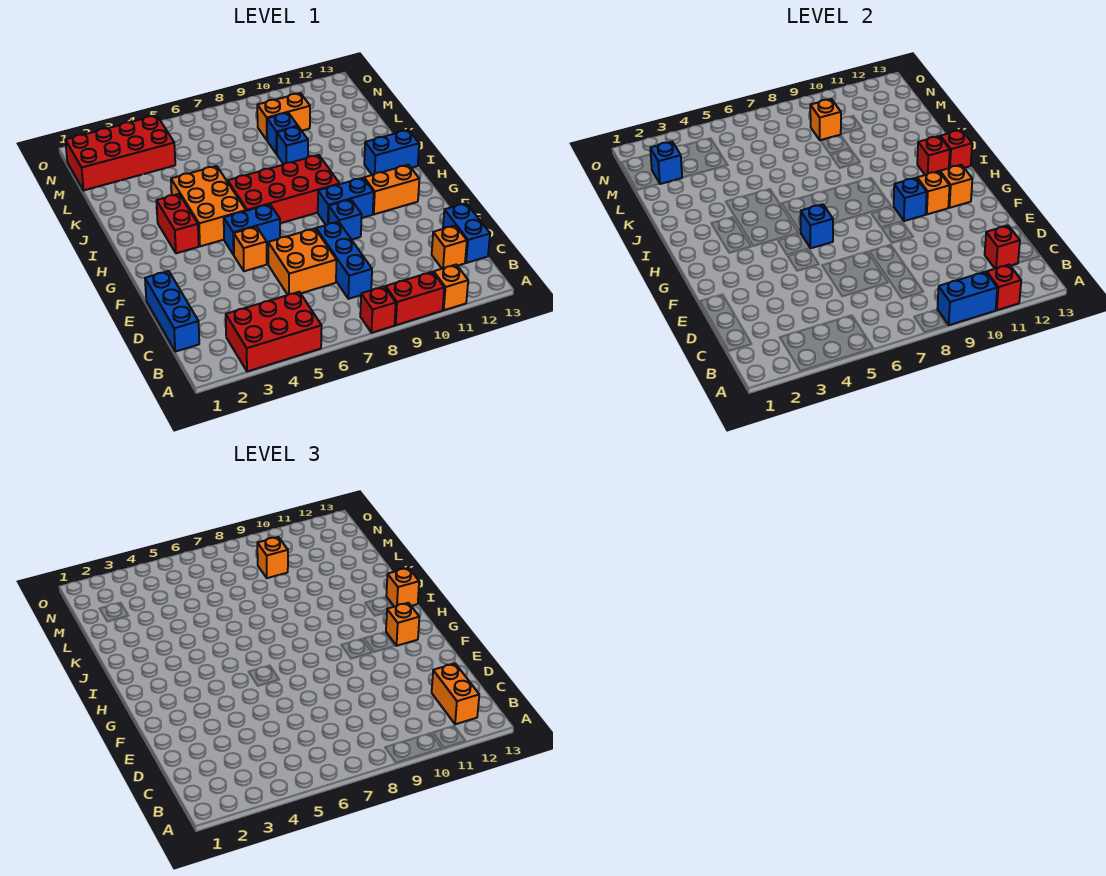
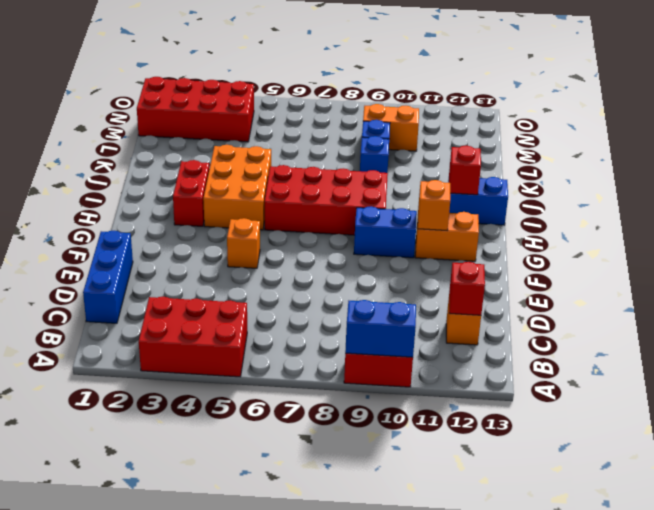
none -> red 1x1 brick [360,287,396,333]
none -> orange 1x1 brick [434,265,468,310]
none -> blue 1x3 brick [316,222,372,299]
none -> blue 1x2 brick [443,203,490,263]

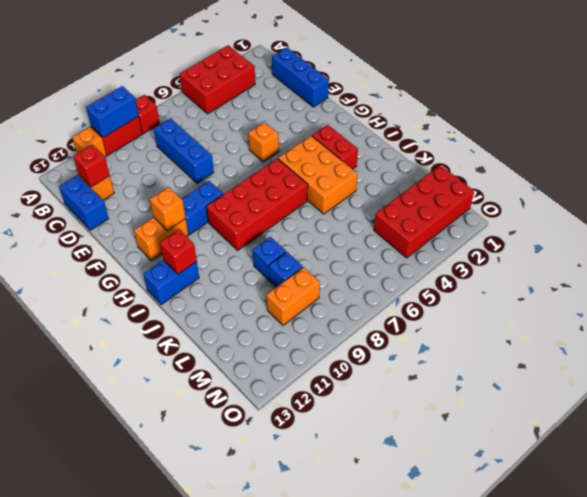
none -> orange 2x2 brick [268,228,337,295]
none -> blue 1x1 brick [328,199,362,240]
none -> blue 1x2 brick [224,204,280,255]
none -> red 1x1 brick [987,265,1021,310]

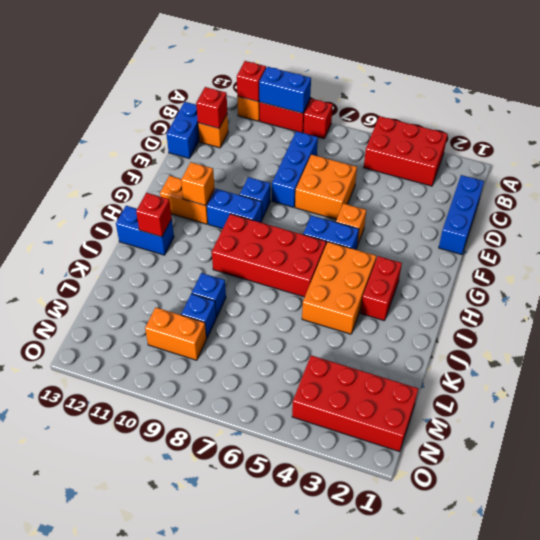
none -> blue 1x1 brick [801,204,833,248]
none -> blue 1x1 brick [894,178,927,221]
none -> orange 1x1 brick [940,165,972,208]
none -> red 1x1 brick [940,130,972,168]

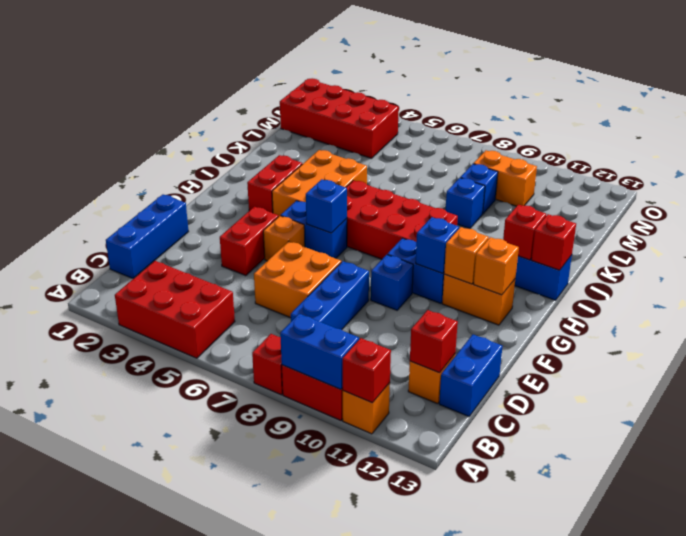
red 1x2 brick [220,207,279,276] -> none
none -> blue 1x1 brick [650,142,682,184]
none -> orange 1x1 brick [810,99,841,140]
none -> orange 1x2 brick [432,664,479,724]
none -> orange 1x1 brick [386,603,419,646]

